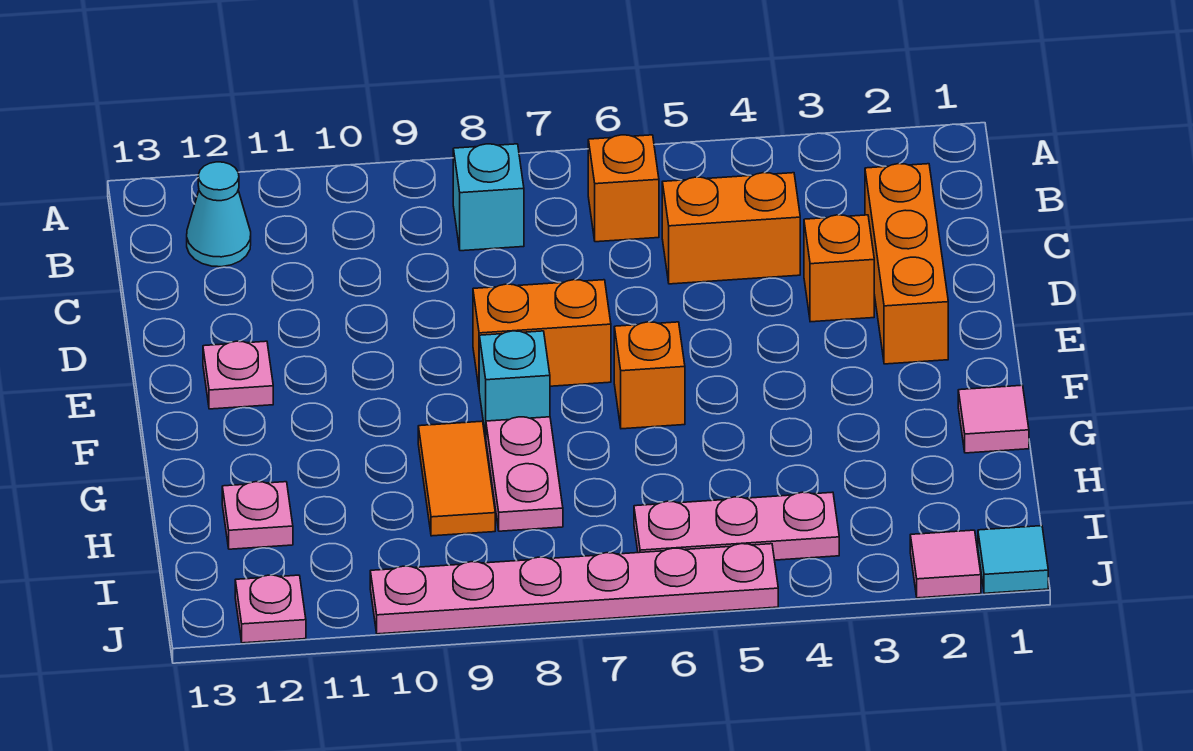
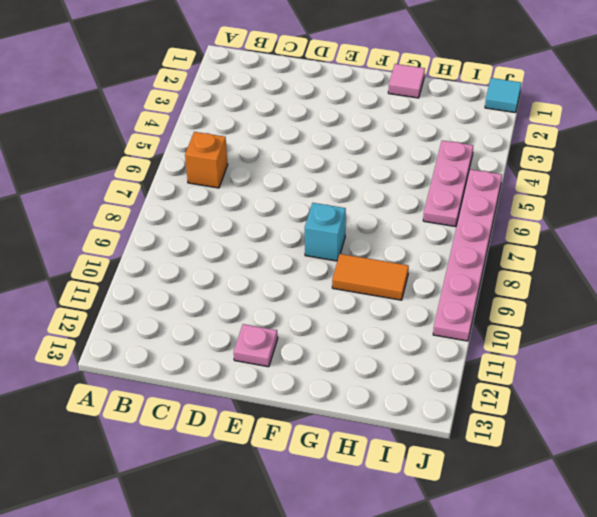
none -> cyan 1x1 brick [453,144,524,251]
none -> cyan 1x1 cone [187,162,251,267]
none -> orange 1x3 brick [865,164,948,364]

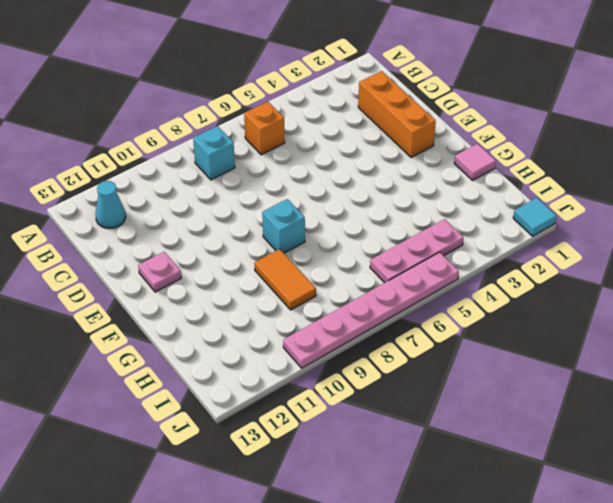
none -> orange 1x2 brick [662,173,800,284]
none -> orange 1x1 brick [804,215,874,322]
none -> orange 1x2 brick [473,280,611,387]

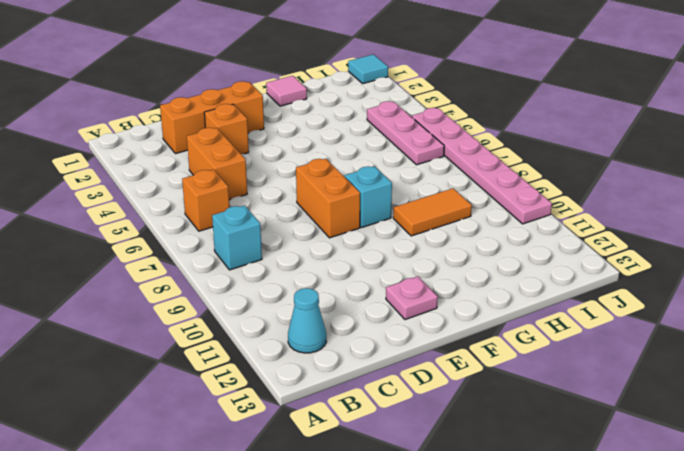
none -> orange 1x1 brick [614,322,685,429]
none -> pink 1x2 plate [486,417,563,531]
none -> pink 1x1 plate [222,482,293,549]

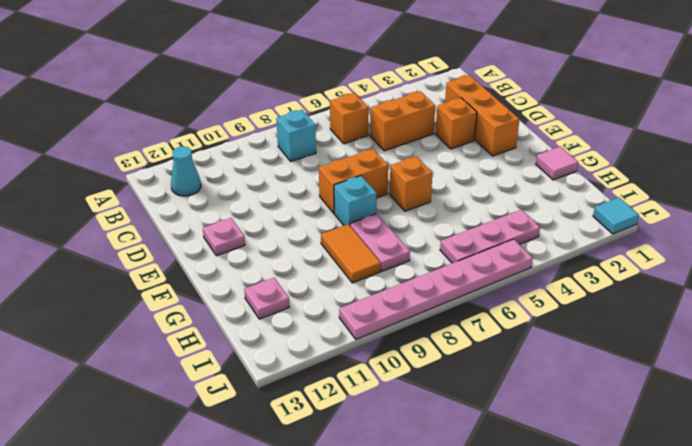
none -> pink 1x1 tile [910,530,981,598]
none -> pink 1x1 plate [235,575,306,643]

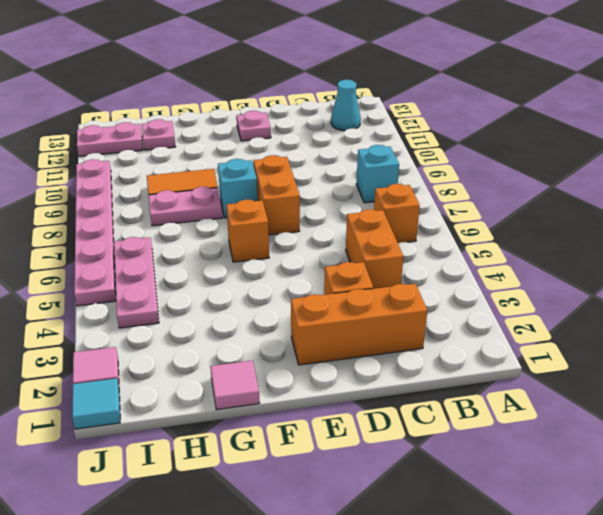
pink 1x2 plate [77,122,143,156] -> pink 1x1 plate [235,575,306,643]

